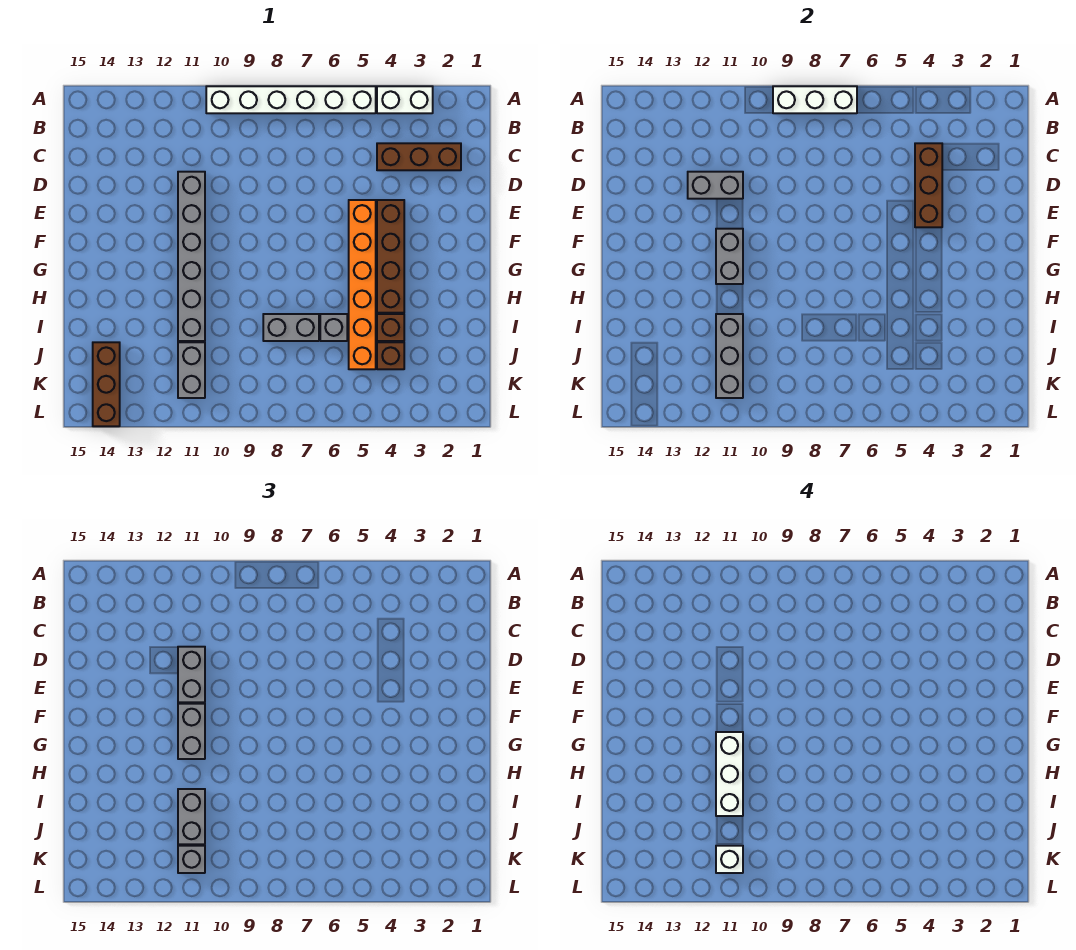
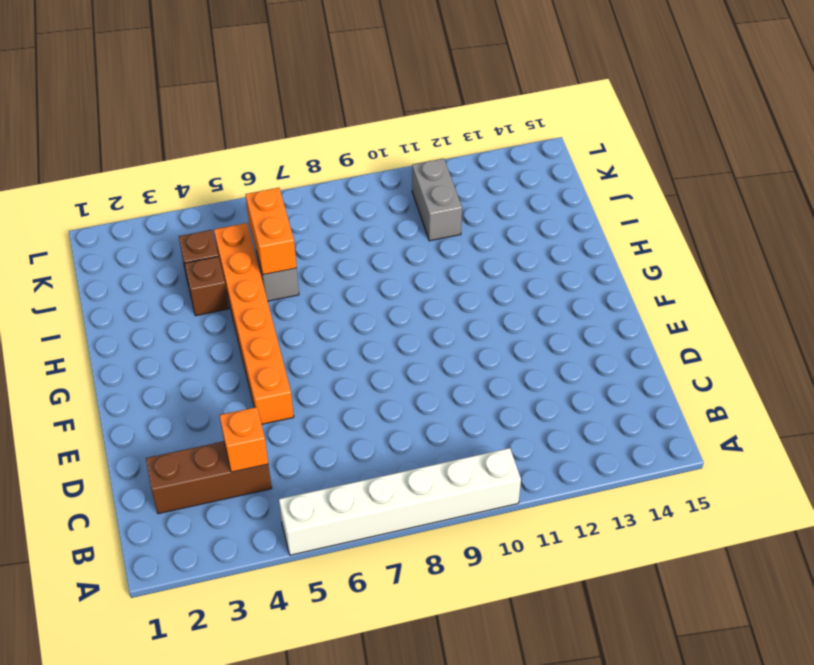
orange 1x1 brick [220,407,268,472] -> brown 1x3 brick [915,143,942,227]
orange 1x2 brick [246,188,297,275] -> none
none -> white 1x2 brick [377,86,433,113]
none -> grey 1x6 brick [178,172,205,341]
none -> brown 1x4 brick [377,200,404,313]

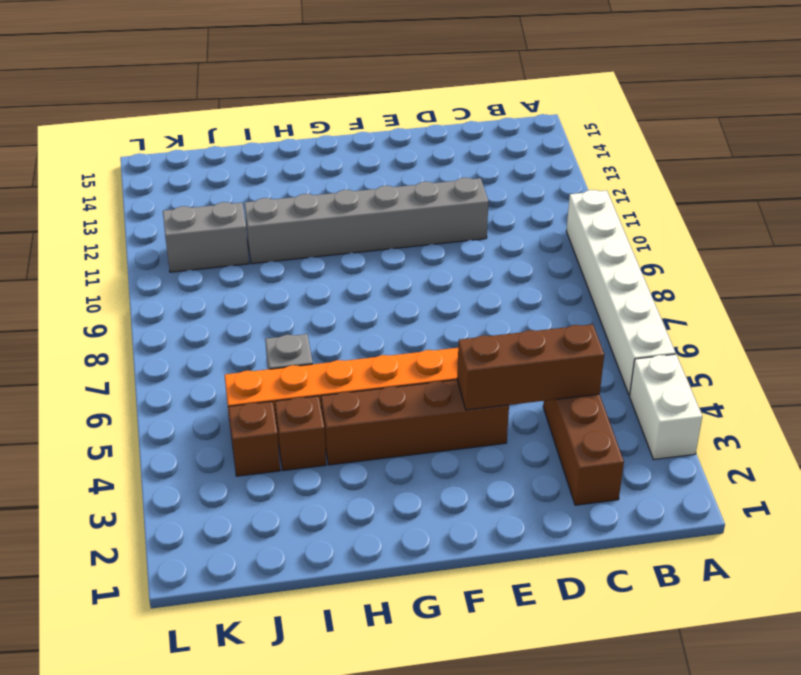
none -> grey 1x2 brick [263,314,319,341]
none -> brown 1x3 brick [93,342,120,426]
none -> white 1x3 brick [773,86,857,113]

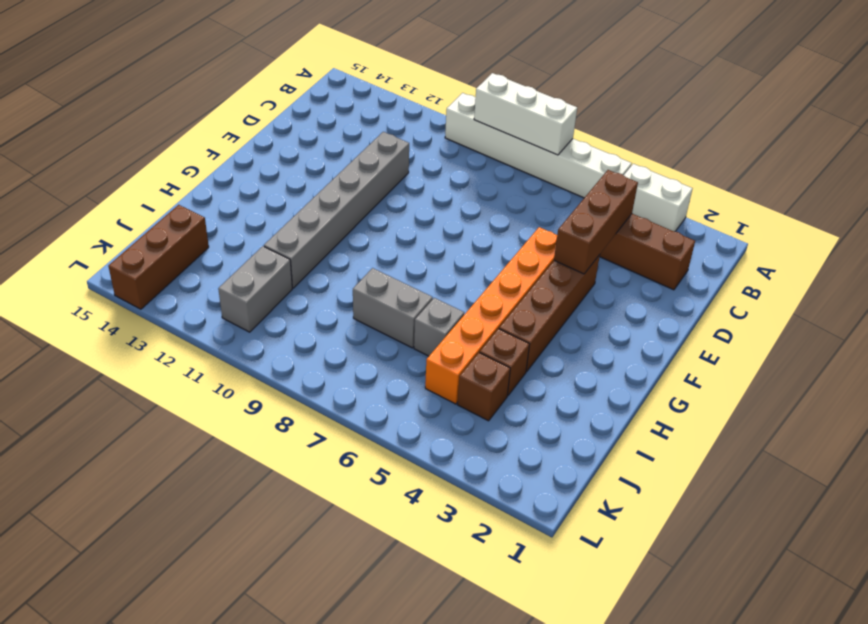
none -> grey 1x2 brick [688,172,743,199]
none -> grey 1x2 brick [716,229,743,284]
none -> grey 1x3 brick [716,314,743,398]

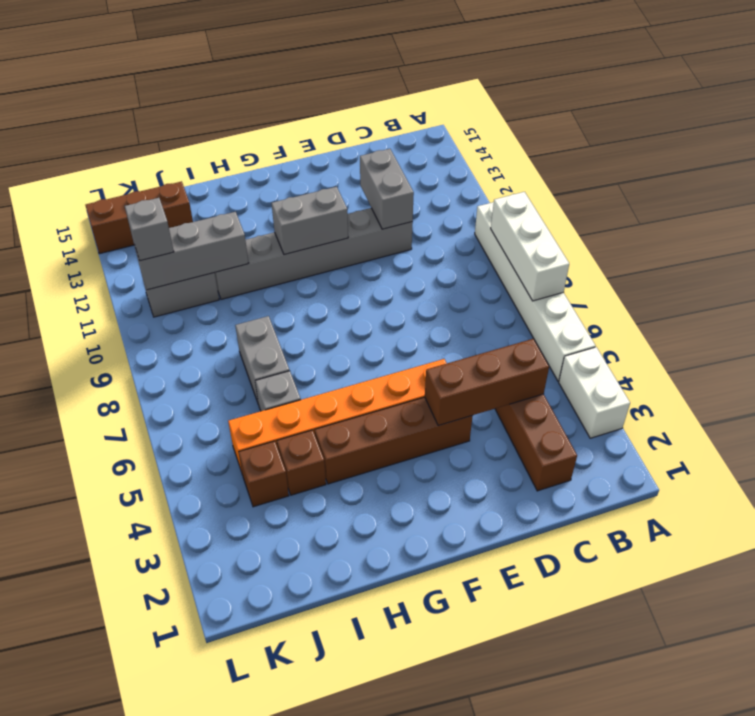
none -> grey 1x2 brick [178,647,205,702]
none -> grey 1x2 brick [178,704,205,759]
none -> grey 1x2 brick [178,789,205,844]

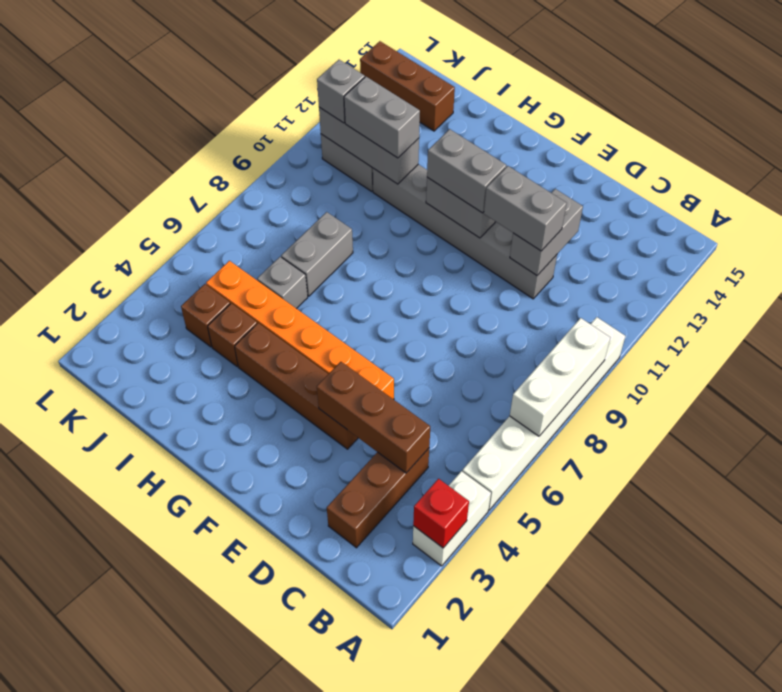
red 1x1 brick [413,479,469,548] -> none
none -> white 1x3 brick [716,732,743,816]
none -> white 1x1 brick [716,846,743,873]

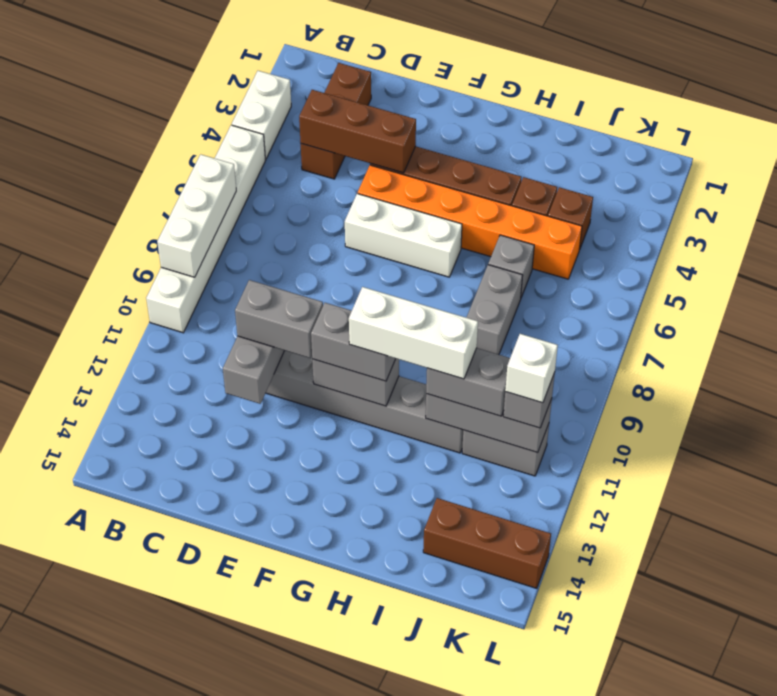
white 1x3 brick [345,194,462,277] -> none

